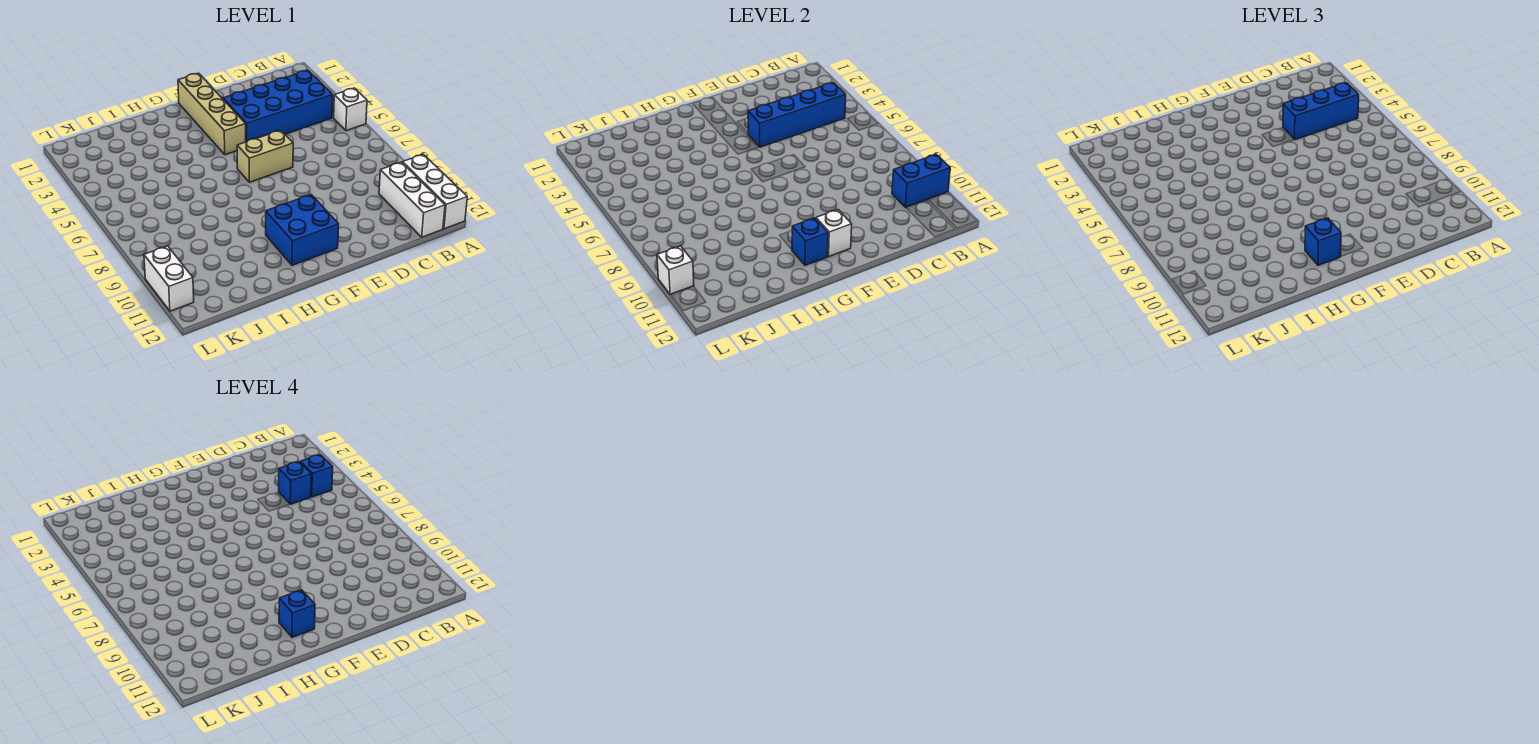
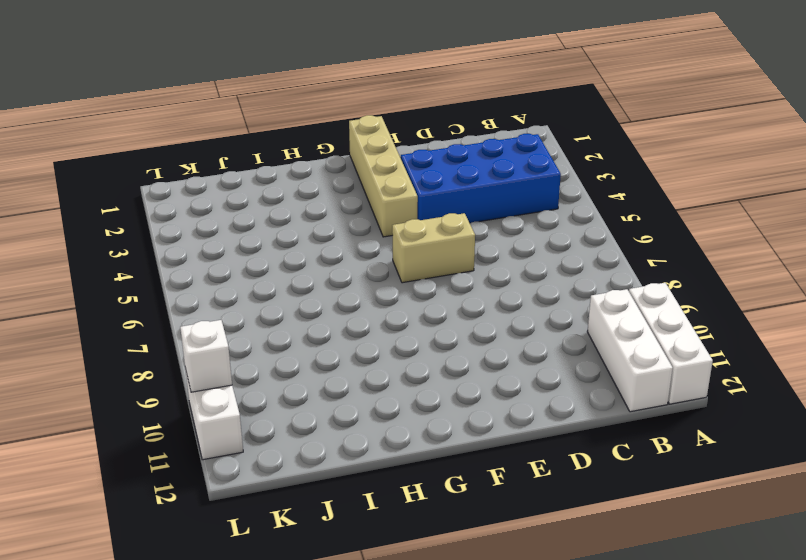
none -> white 1x1 brick [334,88,367,131]
none -> blue 2x2 brick [266,195,339,265]
none -> blue 1x2 brick [892,154,950,207]

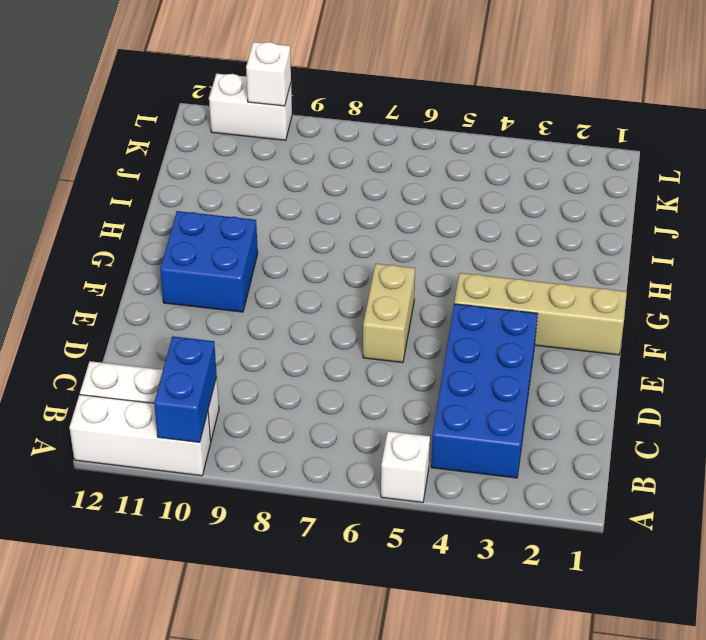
none -> blue 1x4 brick [748,83,846,147]
none -> white 1x1 brick [816,210,852,256]
none -> blue 1x1 brick [792,218,828,265]

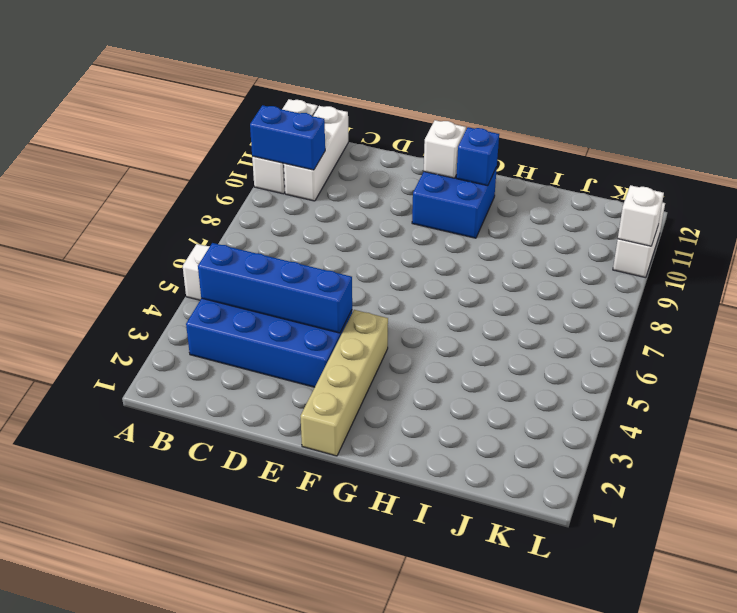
none -> tan 1x2 brick [237,130,293,182]
none -> blue 1x3 brick [1283,83,1359,140]
none -> blue 1x1 brick [1305,218,1341,265]

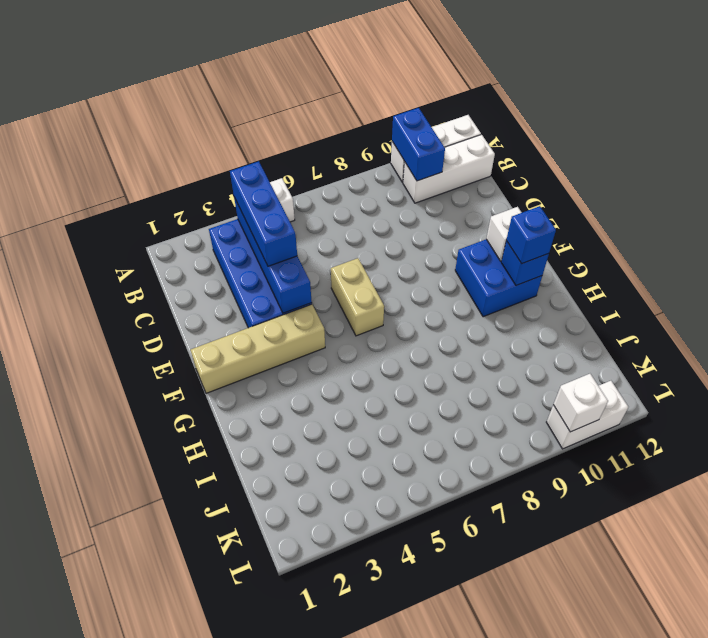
none -> blue 1x1 brick [300,455,333,497]
none -> blue 1x1 brick [279,462,311,504]
none -> blue 1x1 brick [279,590,315,637]

